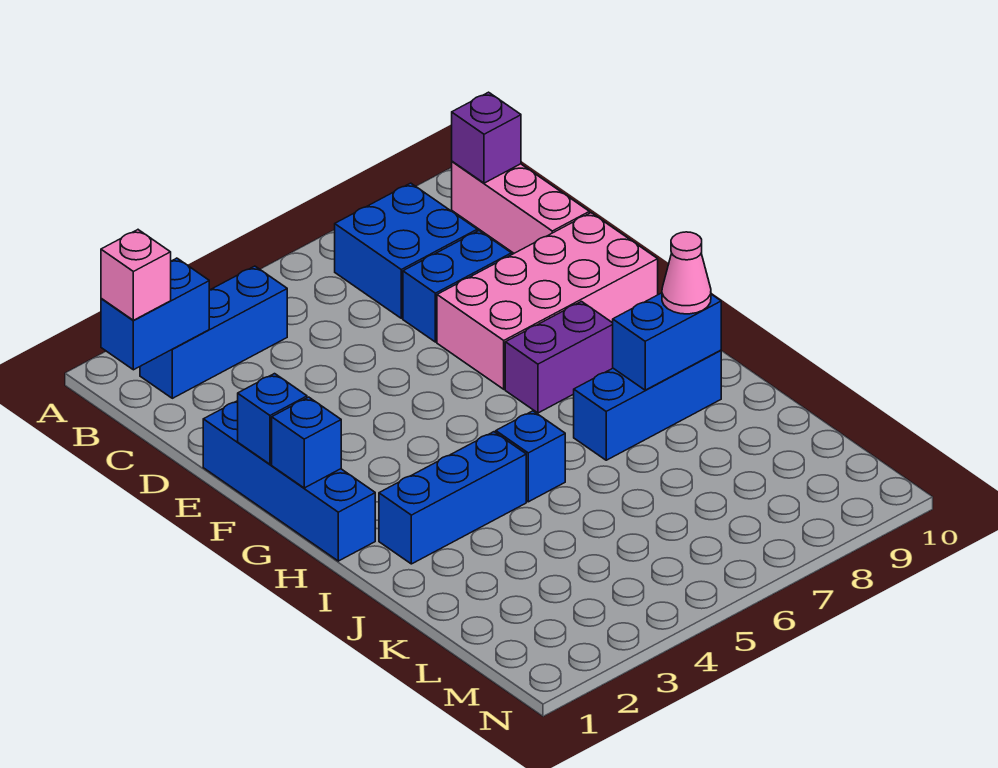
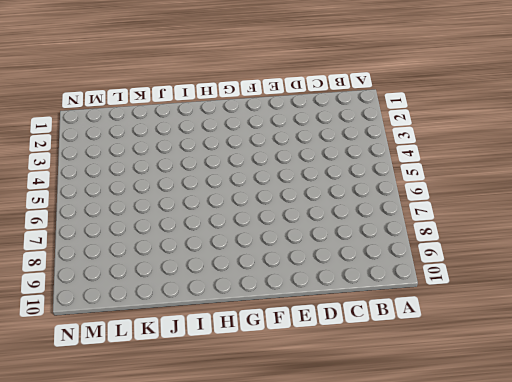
none -> blue 1x3 brick [140,266,287,398]
none -> blue 2x2 brick [335,183,477,318]
none -> pink 1x3 brick [452,161,589,253]

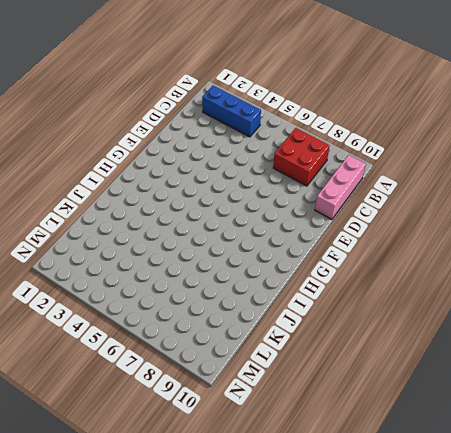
red 2x2 brick [273,128,330,186] -> blue 2x2 brick [335,183,477,318]
none -> blue 1x2 brick [403,231,512,342]
none -> blue 1x4 brick [203,401,375,561]
none -> pink 2x4 brick [437,213,658,389]

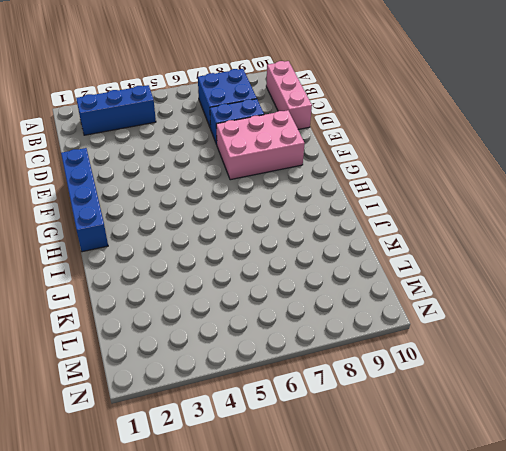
pink 2x3 brick [216,110,305,180] -> pink 2x4 brick [437,213,658,389]
none -> purple 1x2 brick [505,301,613,413]
none -> blue 1x3 brick [379,432,526,564]
none -> blue 1x1 brick [496,411,565,502]

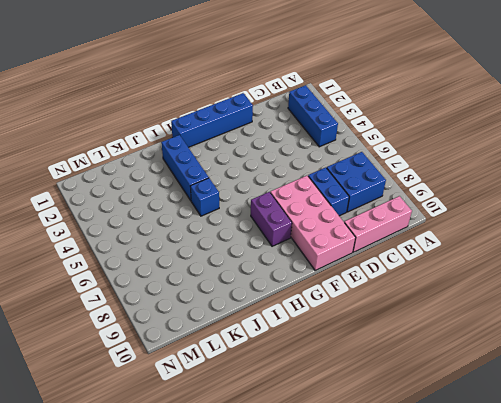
none -> blue 1x3 brick [574,350,721,460]
none -> blue 1x2 brick [101,258,209,370]
none -> purple 1x1 brick [452,92,521,183]

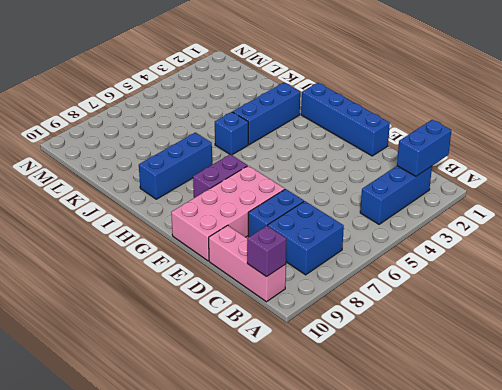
none -> blue 1x1 brick [238,374,307,464]
none -> blue 1x1 brick [272,397,341,488]
none -> blue 1x2 brick [613,293,721,390]

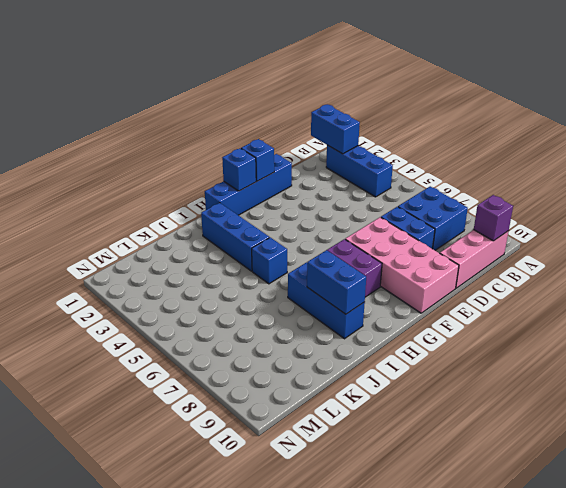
none -> pink 1x1 brick [101,230,171,320]
none -> pink 1x1 cone [662,232,711,314]

